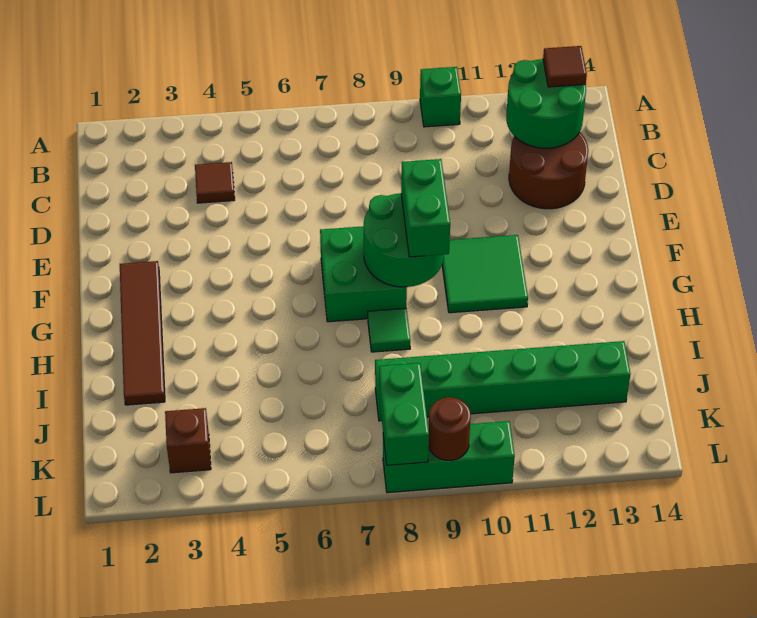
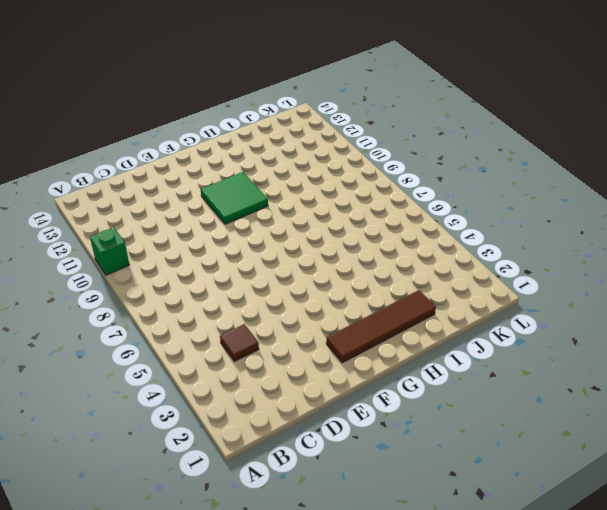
none -> brown 2x2 round brick [509,132,588,209]
none -> green 2x2 brick [320,226,407,322]
none -> green 1x1 tile [368,308,410,352]

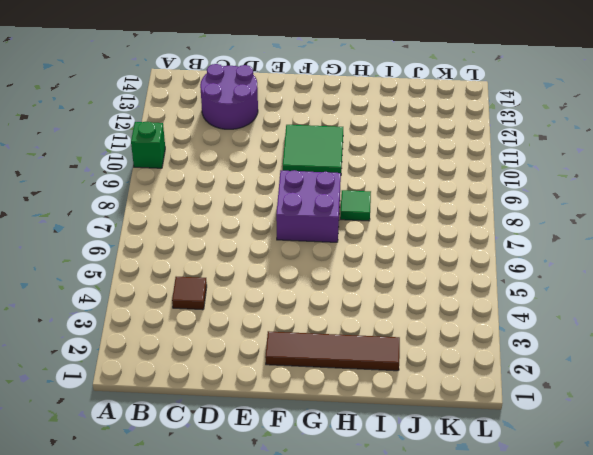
purple 2x2 round brick [200,64,258,129] -> brown 2x2 round brick [509,132,588,209]
purple 2x2 brick [276,170,341,242] -> green 2x2 brick [320,226,407,322]
none -> green 1x6 brick [375,341,631,421]
none -> brown 1x1 brick [165,408,211,473]
none -> green 1x3 brick [383,421,515,493]

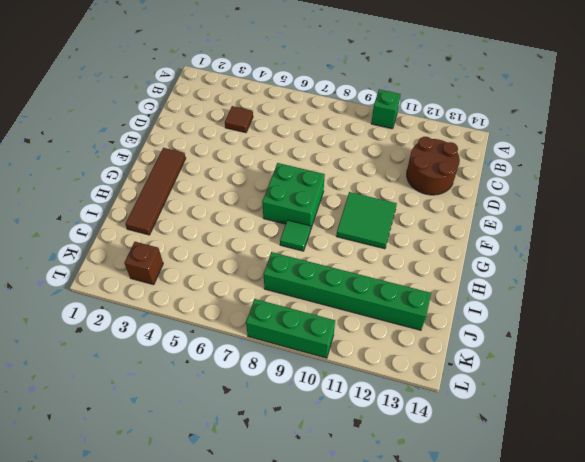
none -> green 2x2 round brick [506,59,586,148]
none -> green 2x2 round brick [364,193,444,287]
none -> green 1x2 brick [379,363,429,465]

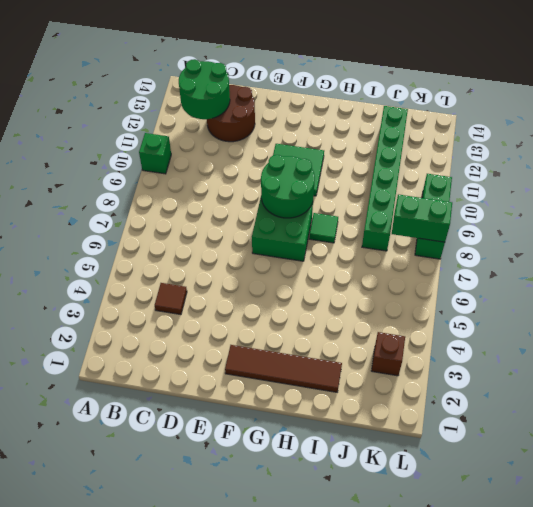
none -> brown 1x1 round brick [428,397,471,460]
none -> brown 1x1 tile [543,46,587,87]
none -> green 1x2 brick [401,159,450,257]

